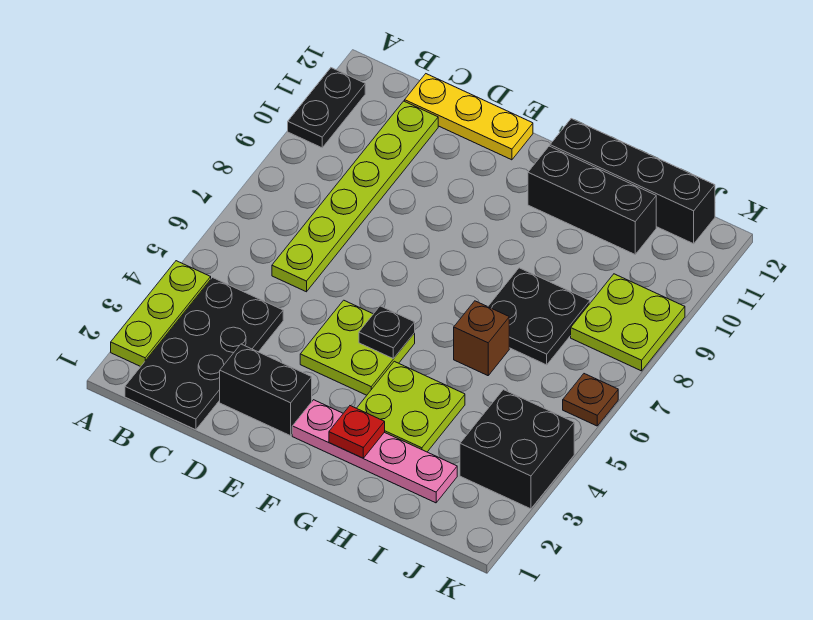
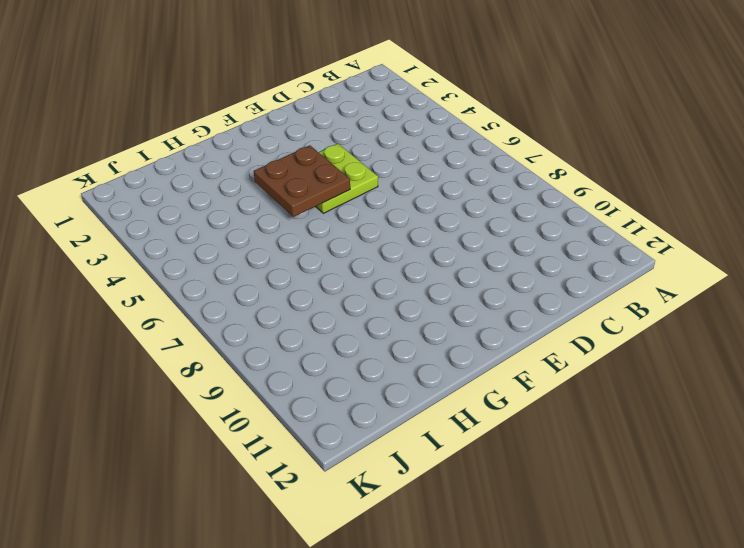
brown 2x2 plate [254,145,350,217] -> black 1x1 plate [359,306,415,359]
none -> lime 1x3 plate [111,261,211,367]
none -> black 1x2 plate [288,68,365,148]
none -> black 2x4 plate [125,278,283,430]

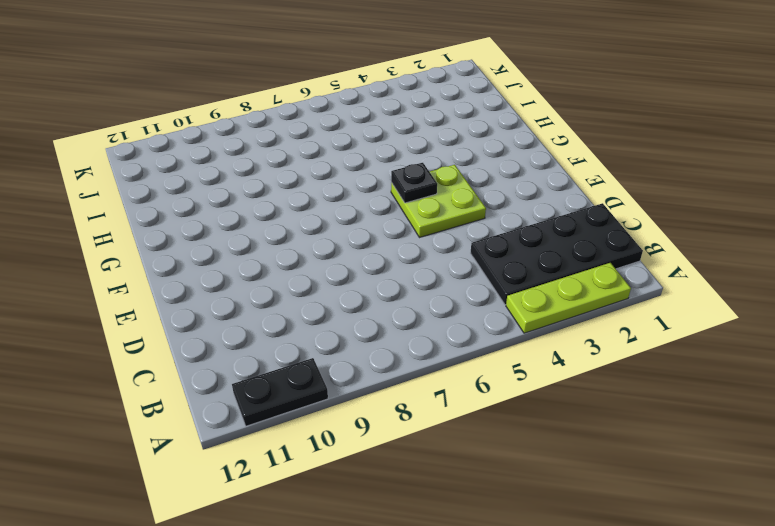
none -> lime 1x6 plate [272,101,438,292]
none -> yellow 1x3 plate [405,74,533,160]
none -> black 1x2 brick [220,344,312,436]

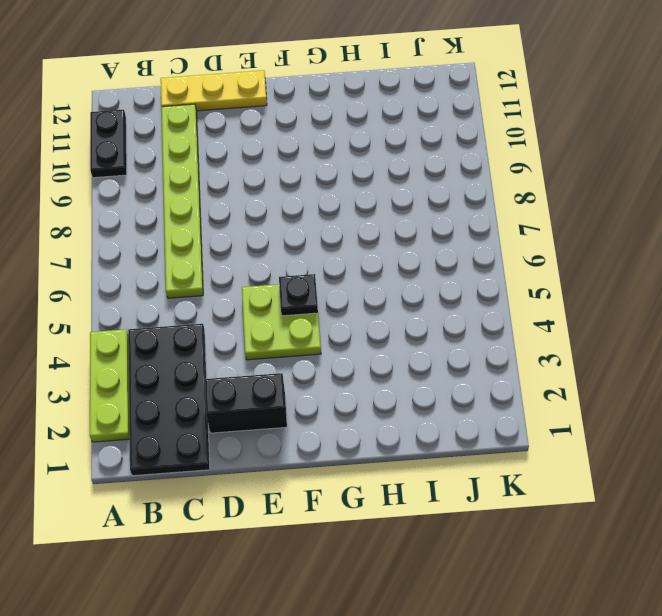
none -> pink 1x4 plate [292,400,457,503]
none -> lime 2x2 plate [357,361,465,452]
none -> black 1x3 brick [528,146,656,254]

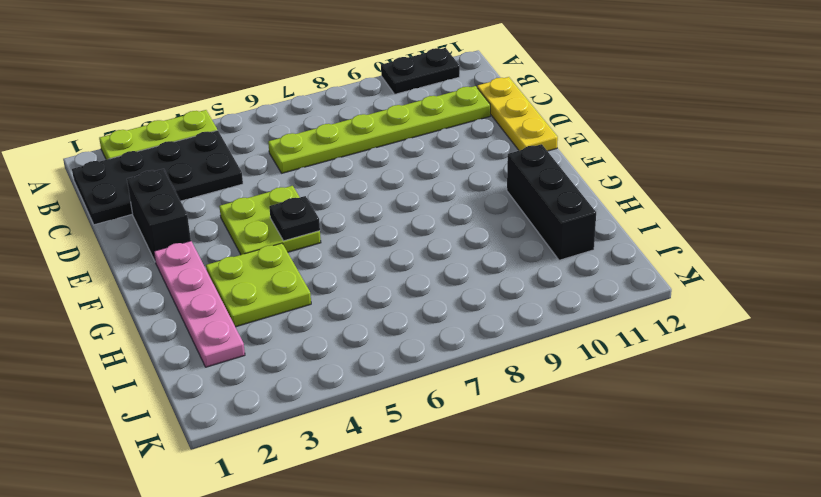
none -> black 1x4 brick [550,119,715,244]
none -> brown 1x1 brick [454,301,509,376]
none -> black 2x2 plate [488,268,590,365]

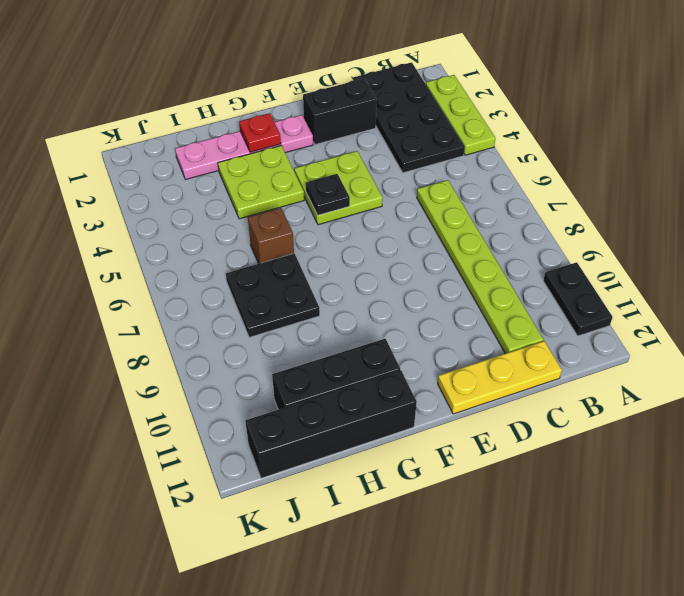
none -> black 2x2 brick [460,390,574,509]
none -> lime 2x2 plate [571,274,685,371]
none -> brown 1x1 plate [563,374,618,426]

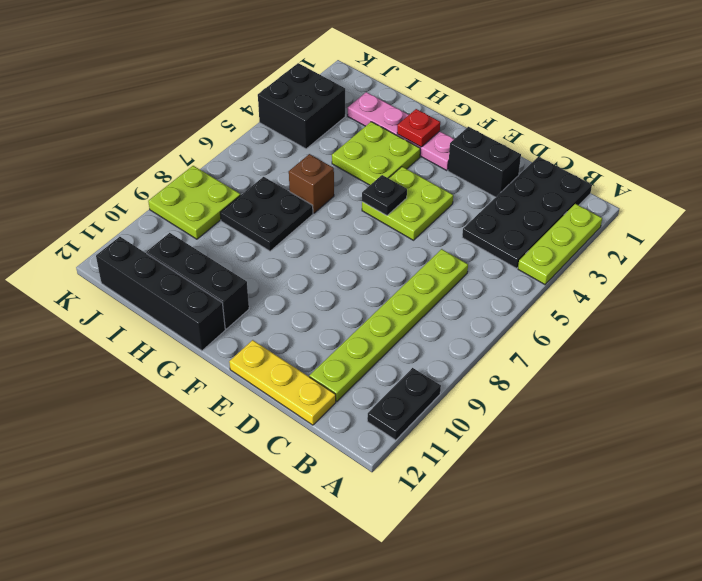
none -> brown 1x1 plate [563,374,618,426]

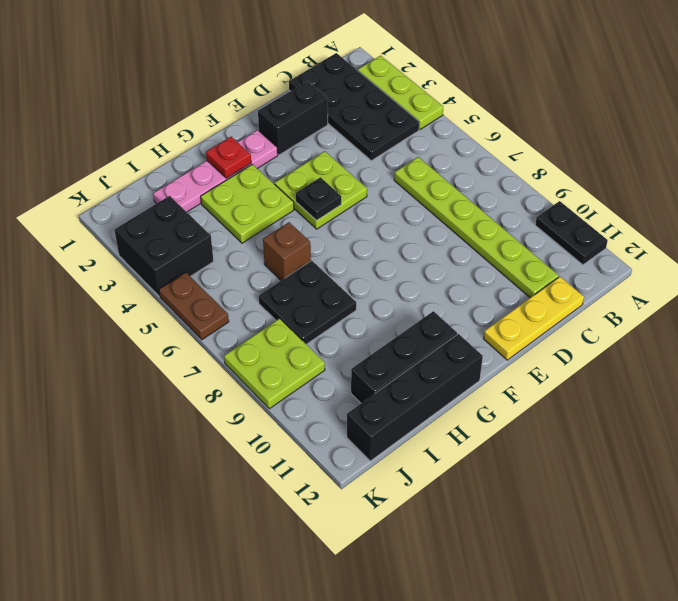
brown 1x2 plate [159,272,229,340] -> brown 1x1 plate [563,374,618,426]

